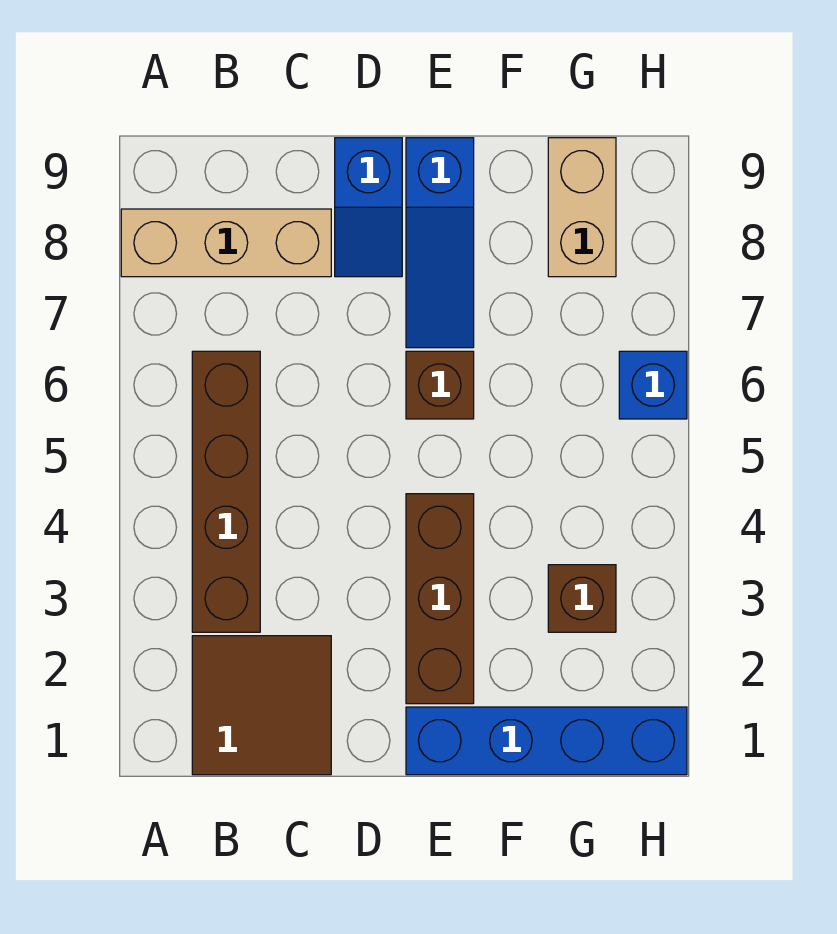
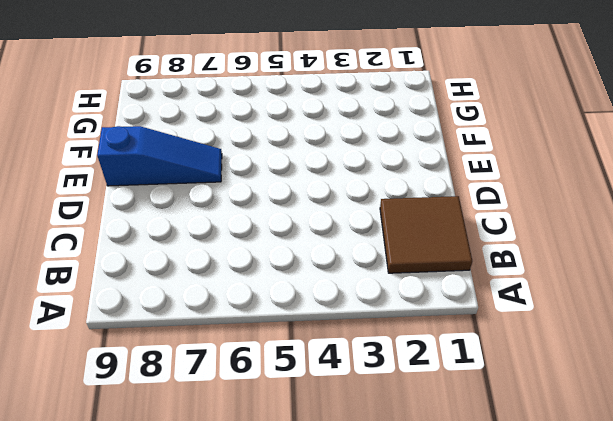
none -> tan 1x3 brick [121,209,331,277]
none -> brown 1x4 brick [192,351,260,632]

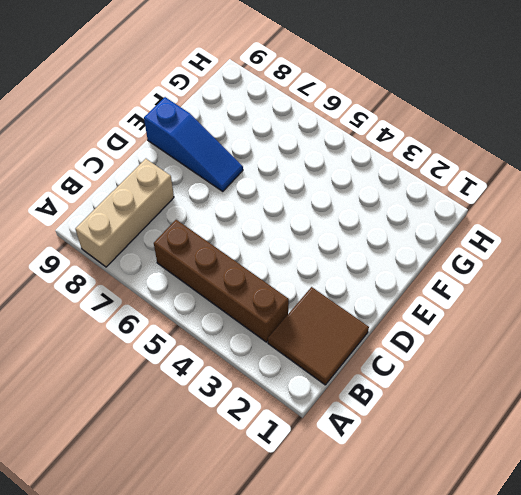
none -> blue 1x2 slope [335,138,402,277]
none -> blue 1x4 brick [406,707,687,775]

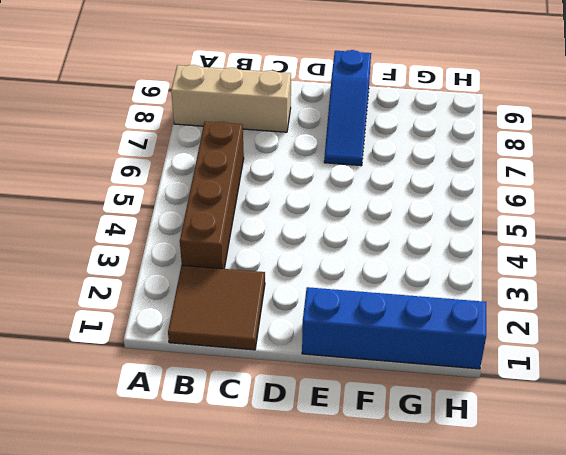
none -> blue 1x2 slope [335,138,402,277]
none -> brown 1x3 brick [406,494,474,704]

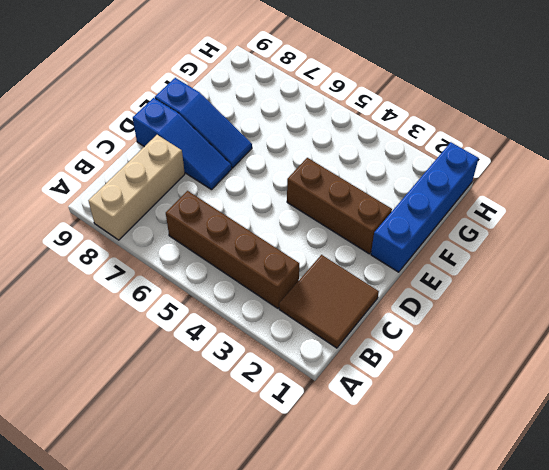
blue 1x3 slope [133,98,232,190] -> blue 1x2 slope [335,138,402,277]
none -> brown 1x1 brick [406,351,474,419]
none -> brown 1x1 brick [548,565,616,632]

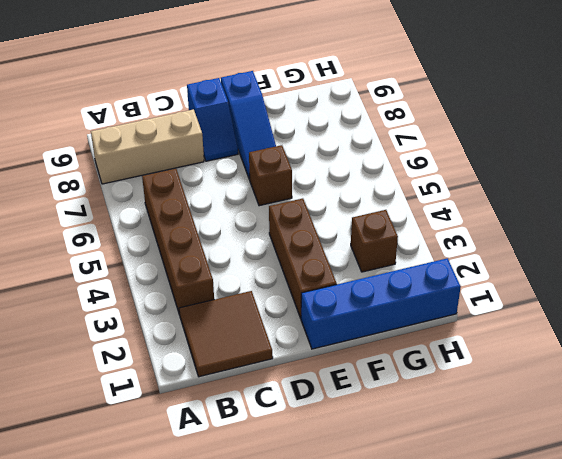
none -> tan 1x2 brick [548,138,616,277]
none -> blue 1x1 brick [619,351,687,419]

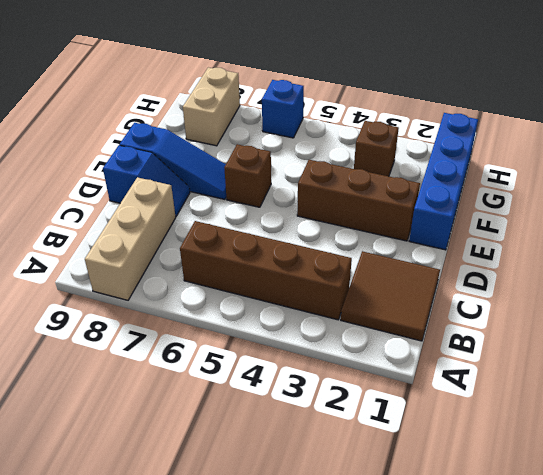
tan 1x2 brick [183,67,240,146] -> tan 1x2 brick turned to [548,138,616,277]

